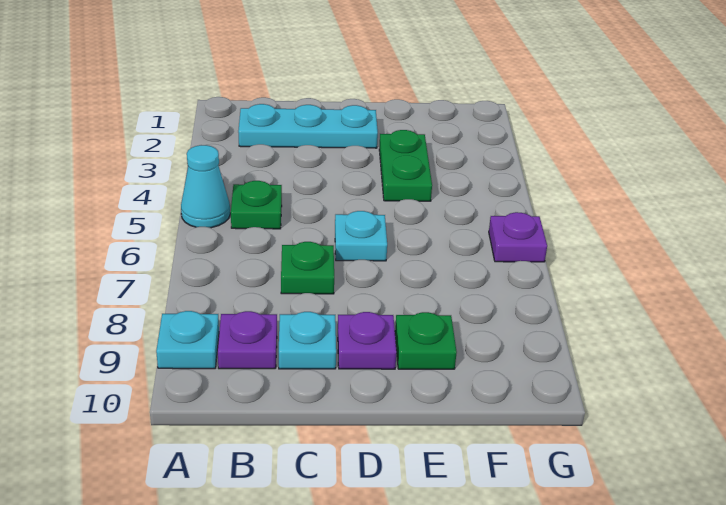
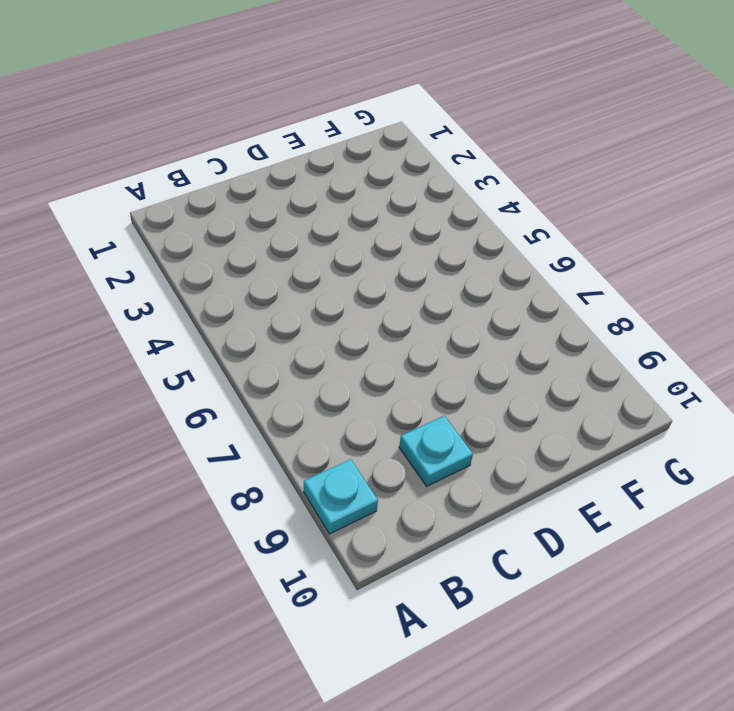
none -> cyan 1x1 cone [181,145,230,228]
none -> cyan 1x3 plate [238,104,378,148]
none -> green 1x1 plate [231,181,282,229]

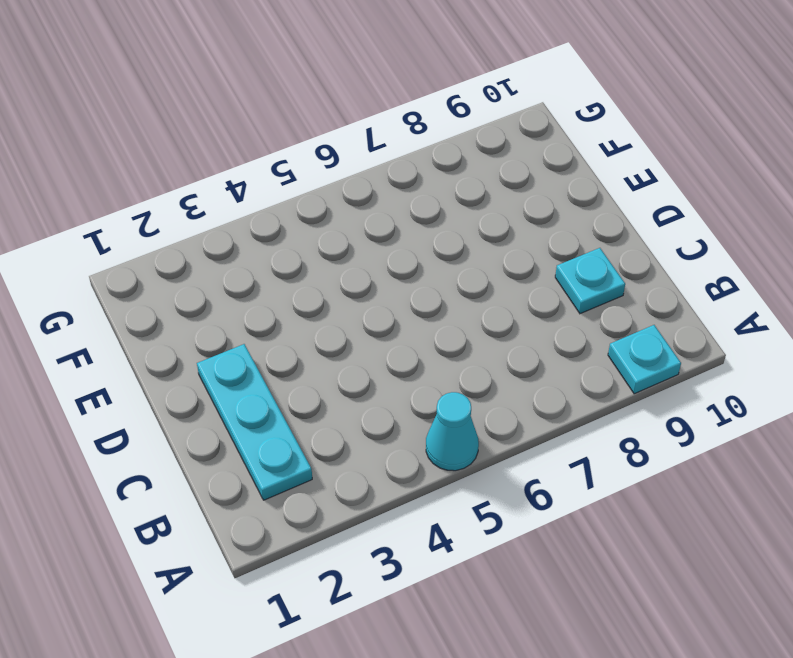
none -> green 1x1 plate [231,181,282,229]
none -> purple 1x1 plate [218,311,277,369]
none -> green 1x1 plate [281,242,334,294]

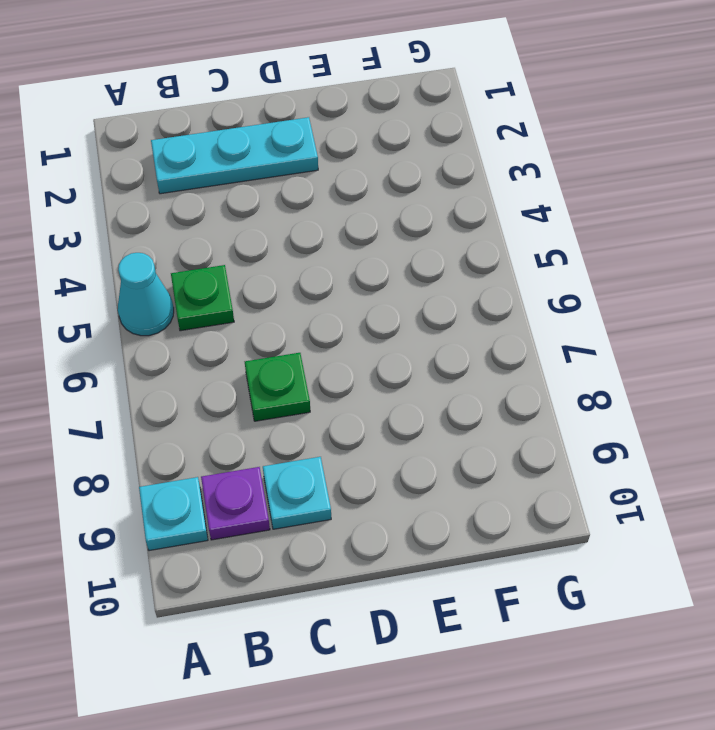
none -> cyan 1x1 plate [335,211,387,261]
none -> purple 1x1 plate [338,312,397,369]
none -> green 1x2 plate [379,130,432,201]

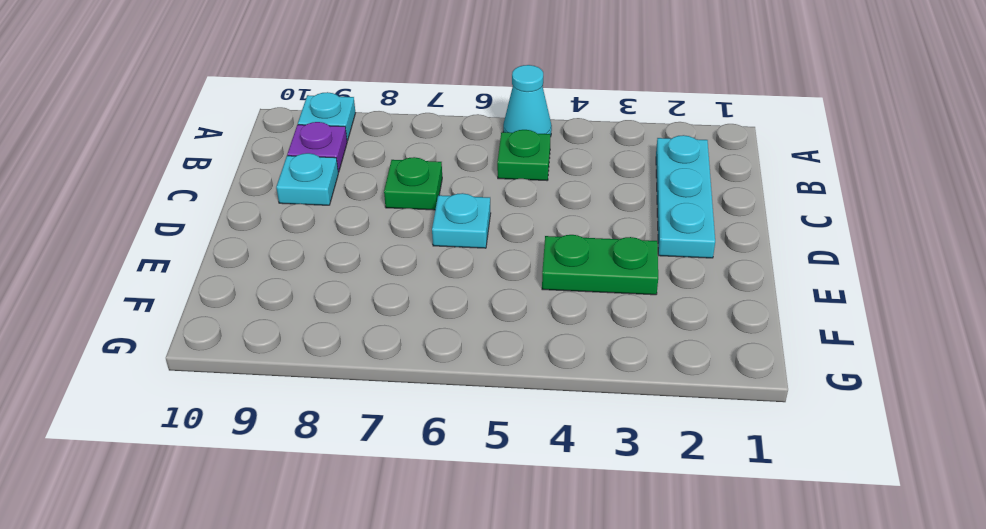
none -> purple 1x1 plate [338,312,397,369]
none -> green 1x1 plate [395,312,457,369]
none -> purple 1x1 plate [489,212,547,262]

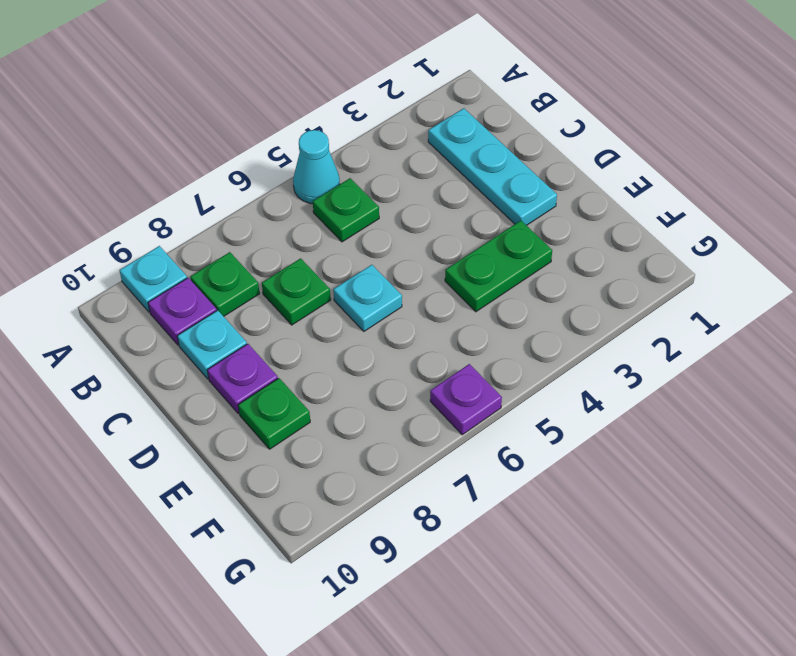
green 1x1 plate [190,252,260,316] -> none

